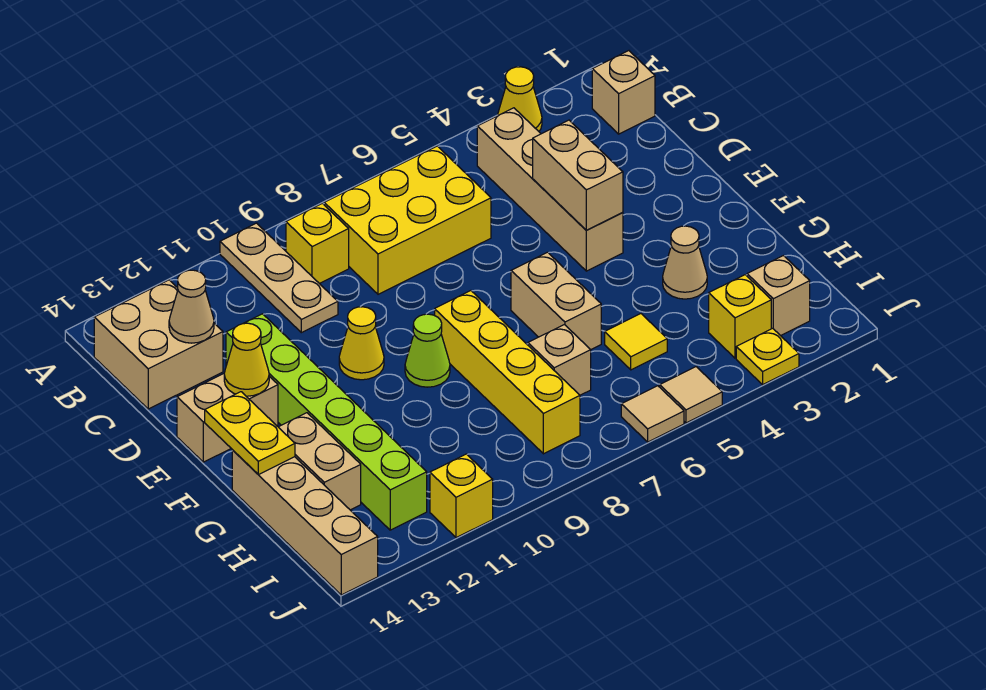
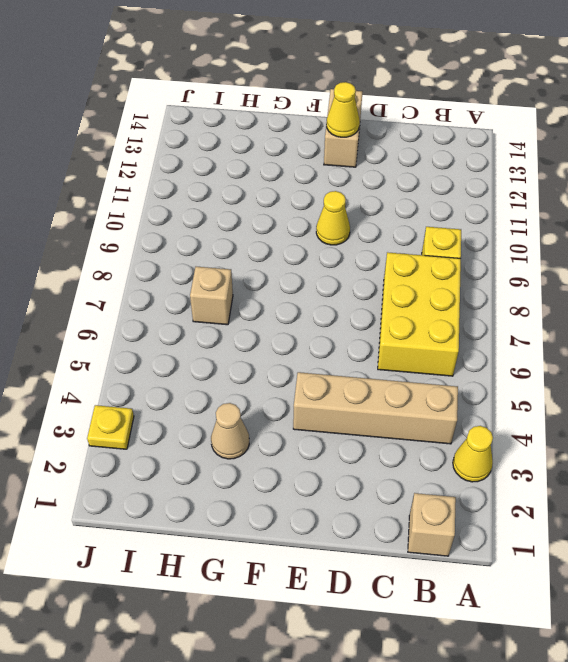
none -> tan 1x3 plate [220,223,338,333]
none -> tan 2x2 brick [94,280,223,409]
none -> lime 1x6 brick [226,314,427,530]

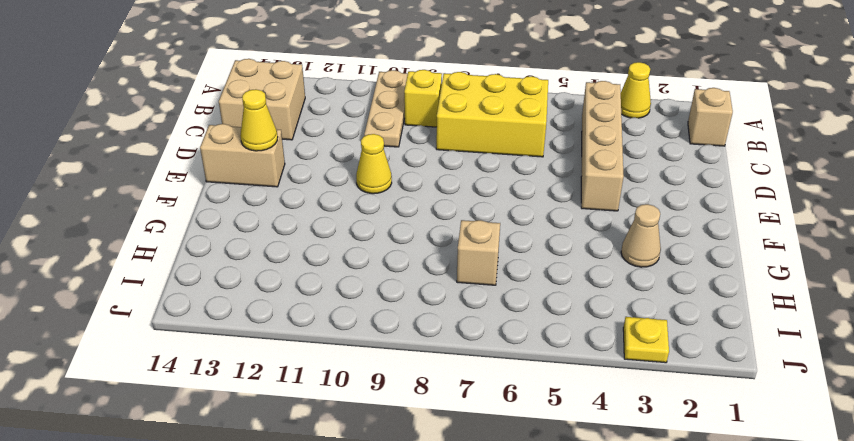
none -> lime 1x6 brick [226,314,427,530]
none -> tan 1x2 brick [511,252,601,350]
none -> yellow 1x4 brick [435,291,580,454]

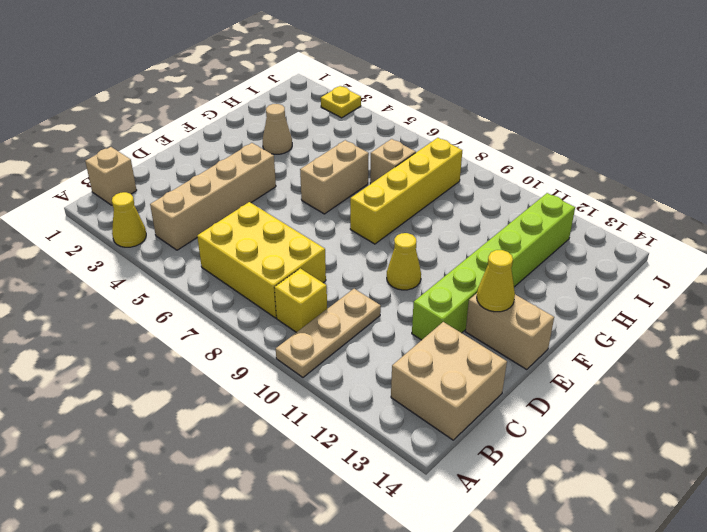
none -> lime 1x1 cone [405,314,450,387]
none -> tan 1x2 brick [279,413,361,510]
none -> tan 1x4 brick [232,450,378,595]

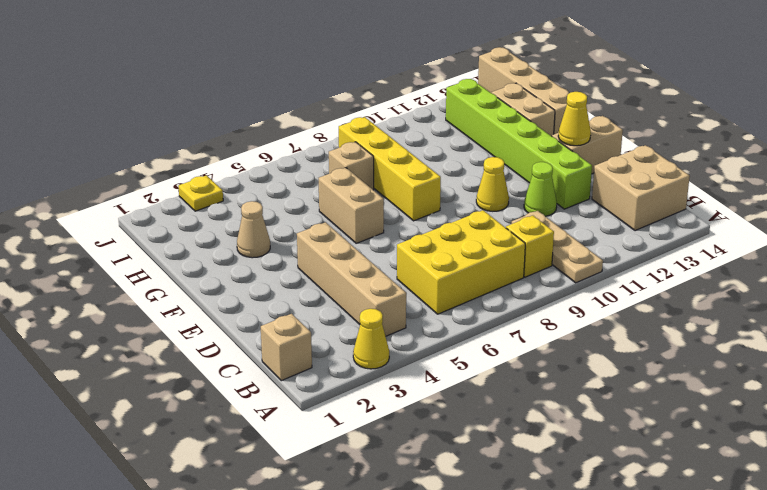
lime 1x1 cone [524,162,557,216] -> lime 1x1 cone moved to [405,314,450,387]
none -> yellow 1x1 tile [605,314,667,370]
none -> tan 1x1 brick [747,256,810,336]
none -> yellow 1x1 brick [709,275,771,358]

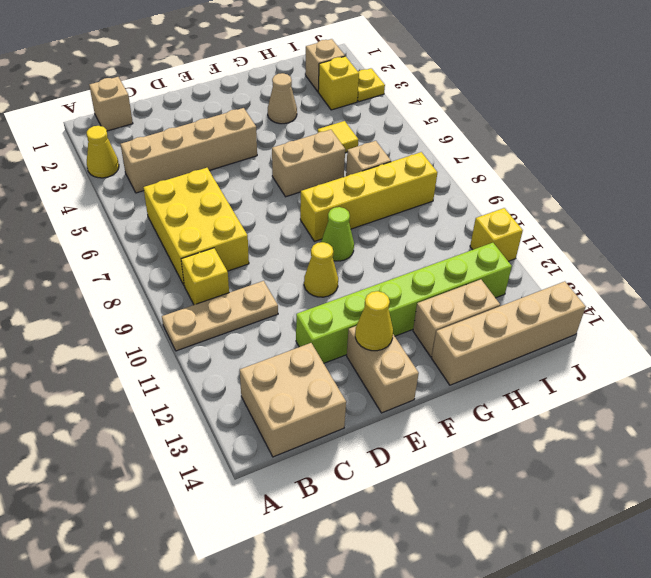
none -> tan 1x1 tile [660,367,722,423]
none -> tan 1x1 tile [621,386,684,442]
none -> tan 1x1 cone [169,270,214,343]

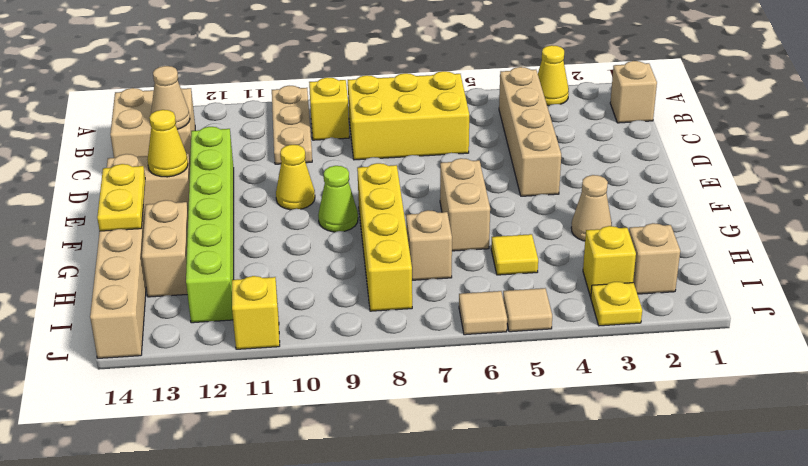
none -> tan 1x2 brick [533,120,623,230]

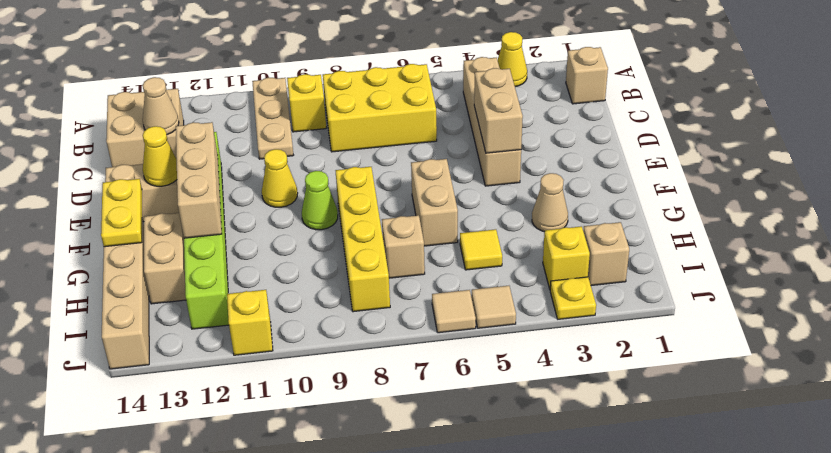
tan 1x3 brick [176,122,222,238] -> none

